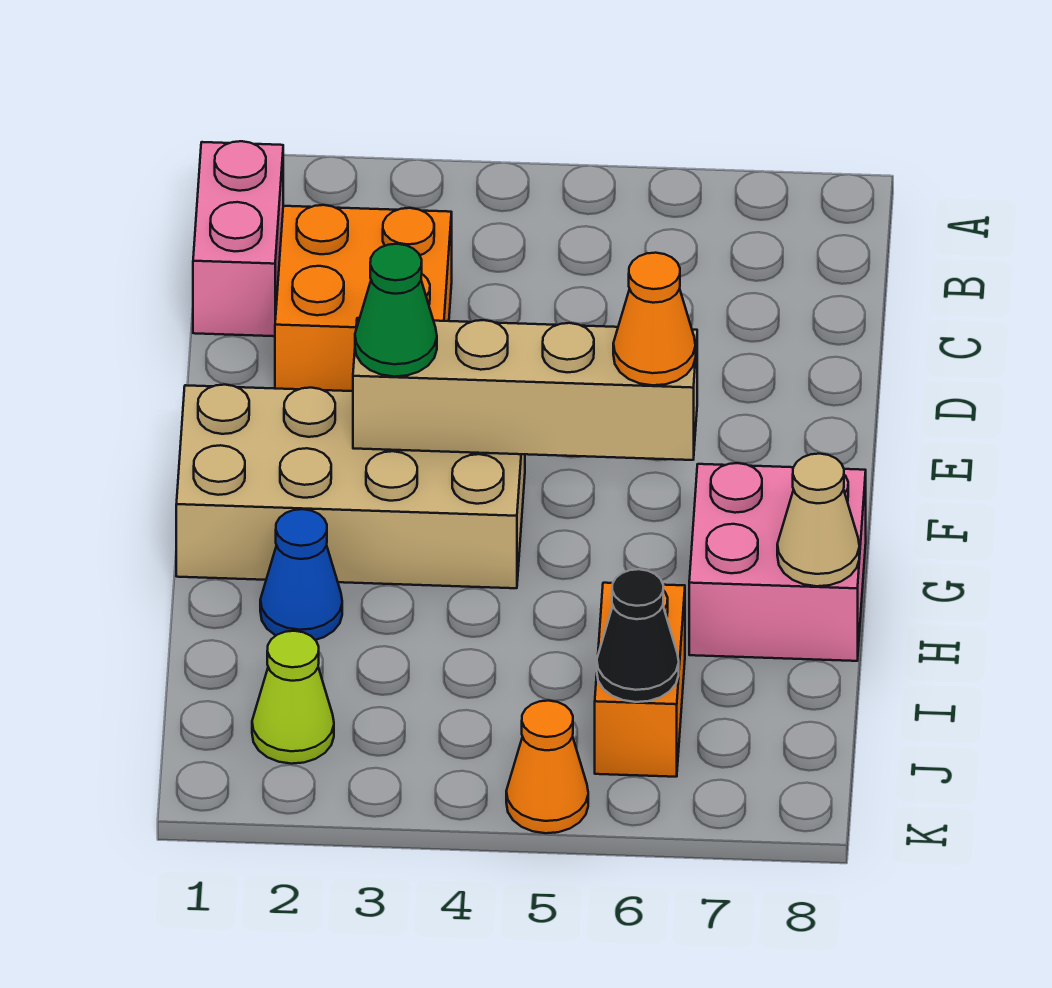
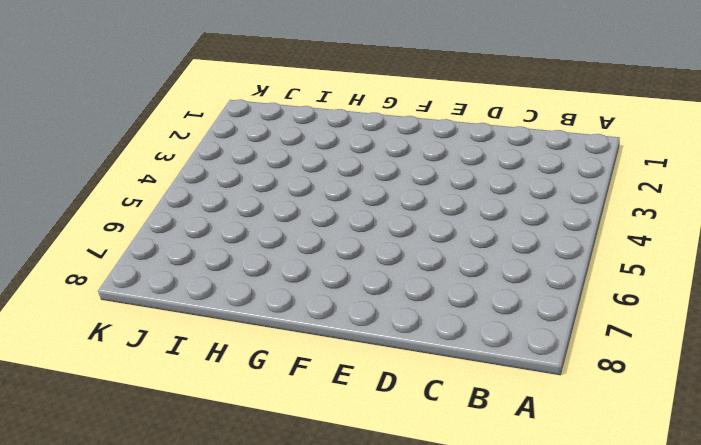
none -> pink 1x2 brick [193,141,283,336]
none -> orange 2x2 brick [275,205,452,391]
none -> tan 2x4 brick [176,385,525,588]

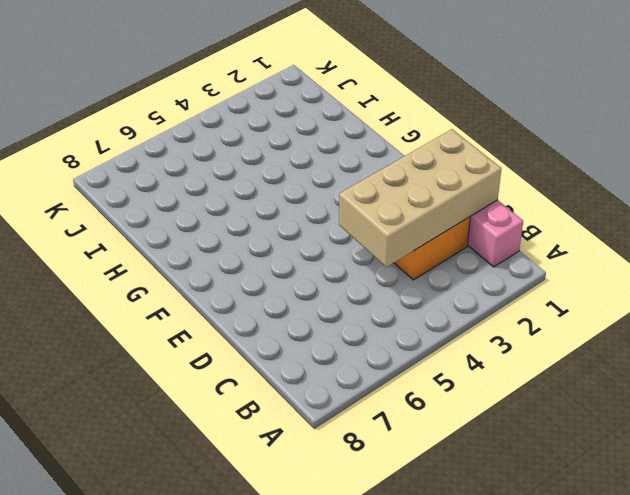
tan 2x4 brick [339,129,501,267] -> tan 2x4 brick moved to [176,385,525,588]
none -> pink 2x2 brick [689,463,866,661]
none -> blue 1x1 cone [260,509,342,640]
none -> orange 1x2 brick [595,583,685,777]

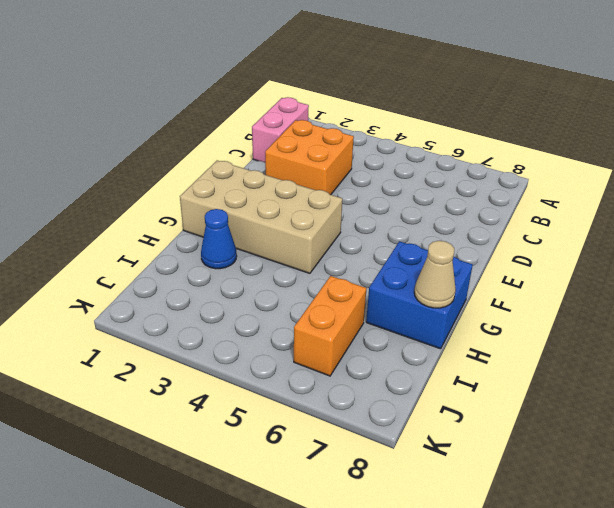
blue 2x2 brick [366,241,473,349] -> pink 2x2 brick [689,463,866,661]
none -> lime 1x1 cone [252,631,334,764]
none -> orange 1x1 cone [506,701,588,833]
none -> tan 1x4 brick [353,318,697,460]

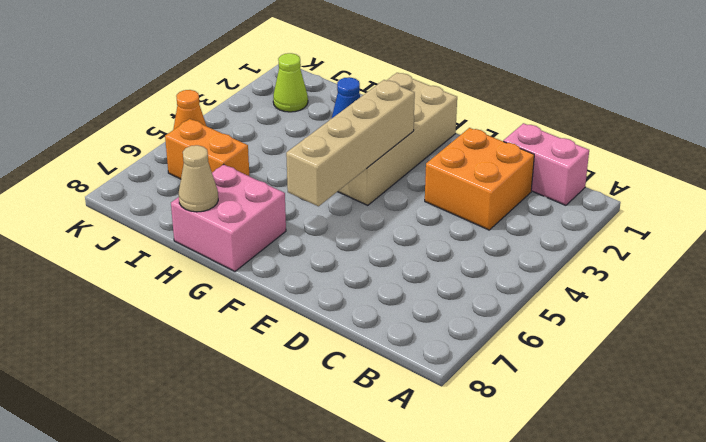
none -> black 1x1 cone [597,569,679,702]
none -> green 1x1 cone [355,244,437,377]
none -> orange 1x1 cone [613,253,696,385]

